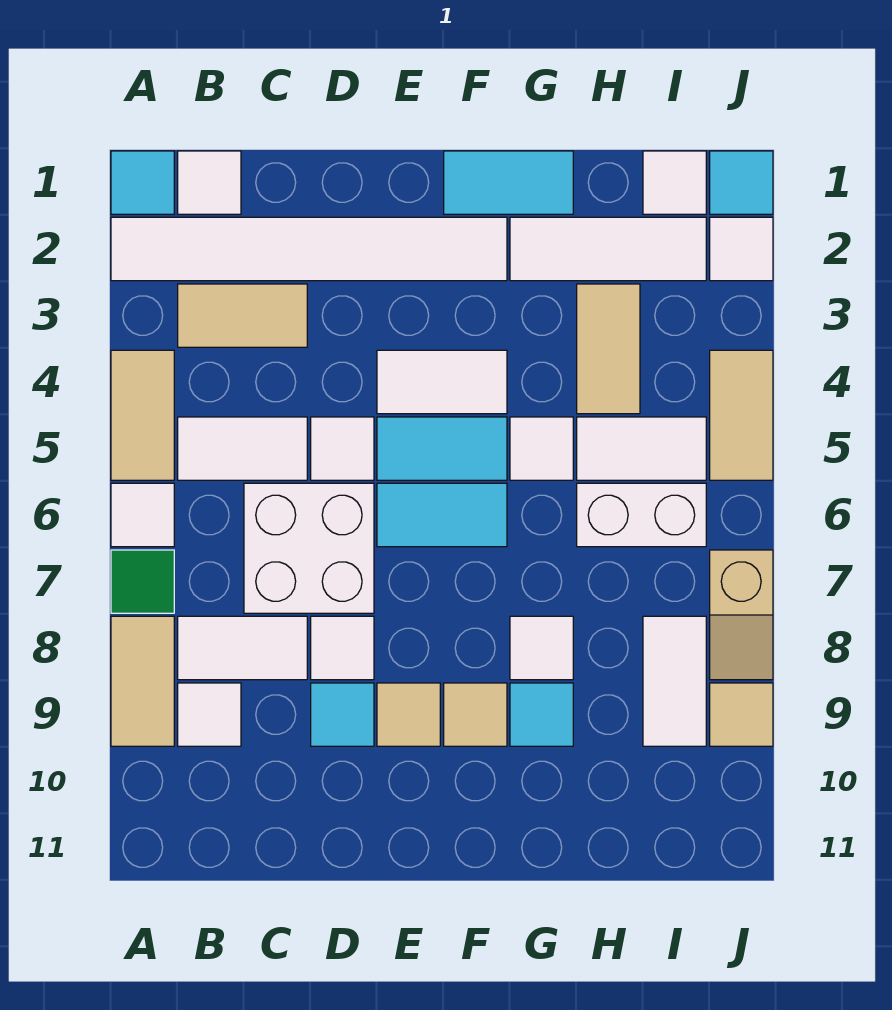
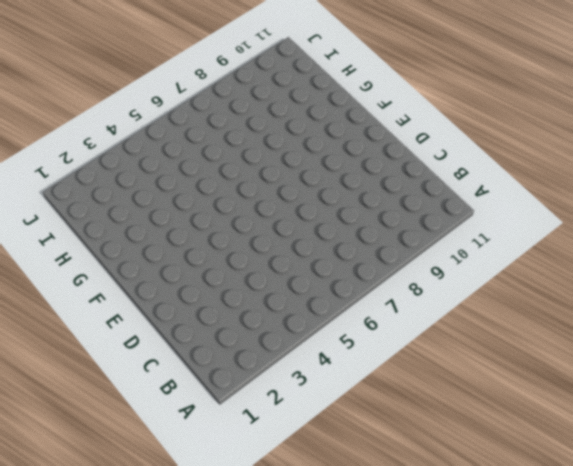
none -> cyan 1x1 tile [111,151,174,214]
none -> white 1x6 tile [111,217,507,281]
none -> tan 1x2 tile [111,350,174,480]
none -> white 1x1 tile [111,483,174,547]

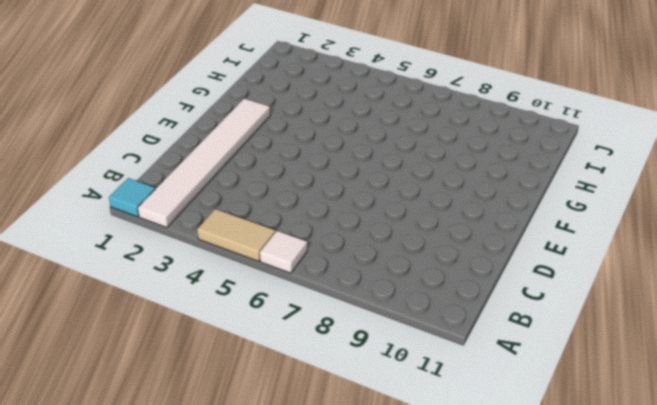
none -> green 1x1 tile [111,550,174,613]
none -> tan 1x2 tile [111,616,174,746]
none -> white 1x1 tile [178,151,241,214]
none -> tan 1x2 tile [178,284,307,347]

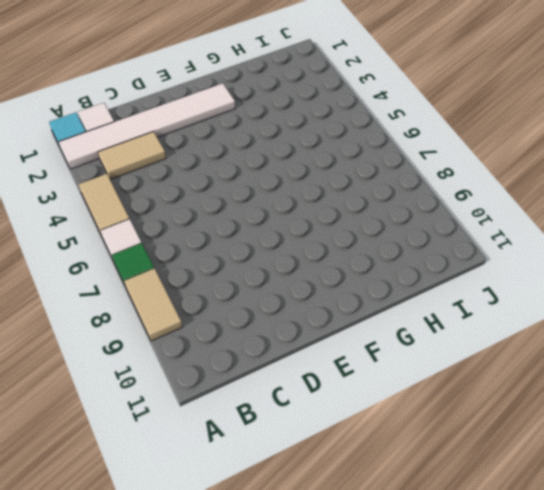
none -> white 1x2 tile [178,417,307,480]
none -> white 1x2 tile [178,616,307,680]
none -> white 1x1 tile [178,683,241,746]
none -> white 2x2 brick [244,483,374,613]

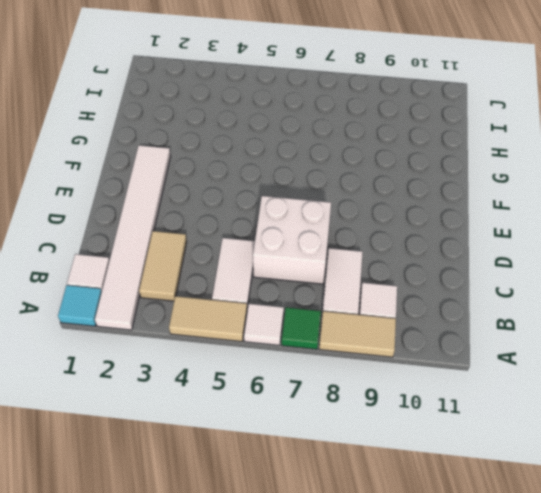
none -> white 1x1 tile [311,417,374,480]
none -> white 1x1 tile [311,616,374,680]
none -> cyan 1x1 tile [311,683,374,746]
none -> white 1x2 tile [377,350,507,414]

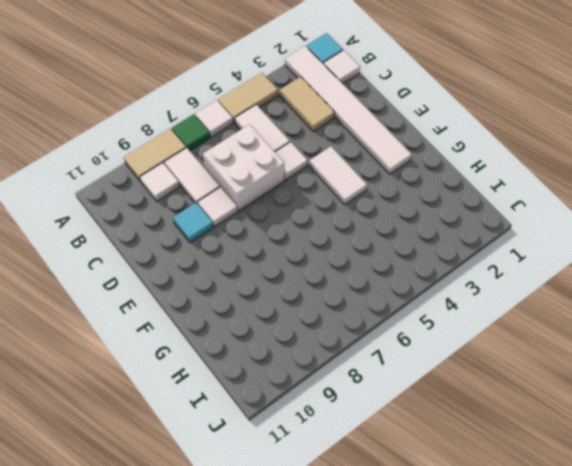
none -> cyan 1x2 tile [377,417,507,480]
none -> cyan 1x2 tile [377,483,507,547]
none -> tan 1x1 tile [377,683,440,746]
none -> cyan 1x2 tile [444,151,573,214]

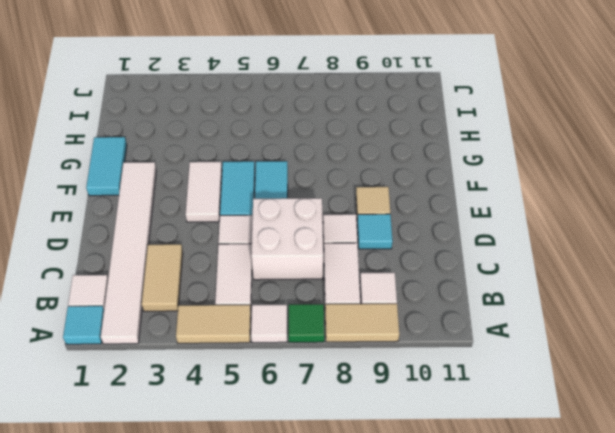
none -> tan 1x1 tile [444,683,507,746]
none -> white 1x3 tile [510,217,706,281]
none -> white 1x1 tile [510,417,573,480]
none -> white 1x1 tile [510,616,573,680]

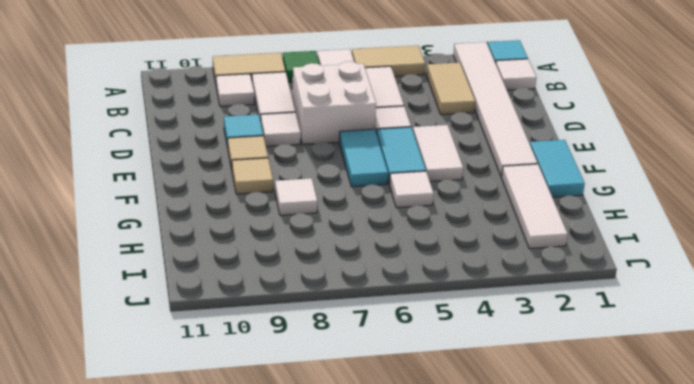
none -> cyan 1x1 tile [510,683,573,746]
none -> tan 1x2 tile [577,284,640,414]
none -> white 1x2 tile [577,417,706,480]
none -> white 1x2 brick [577,483,706,547]

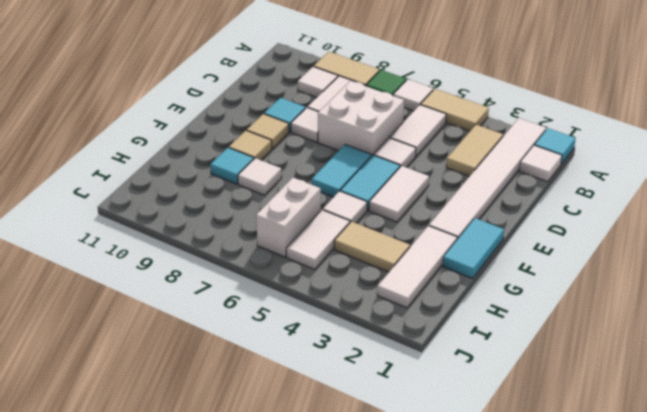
none -> white 1x1 tile [643,151,706,214]
none -> white 1x2 tile [643,616,706,746]
none -> cyan 1x1 tile [710,151,773,214]
none -> white 1x1 tile [710,217,773,281]

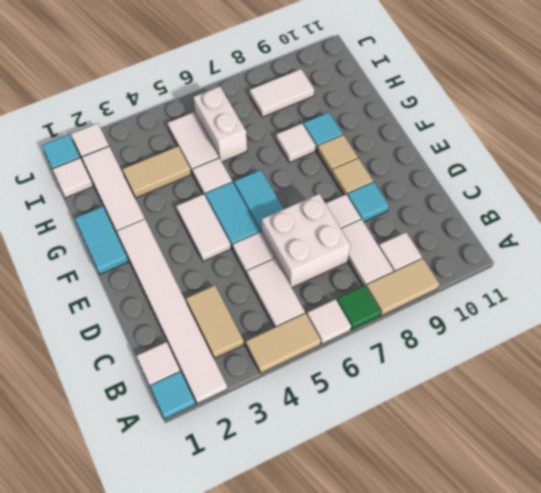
none -> tan 1x2 tile [710,350,773,480]
none -> tan 1x2 slope [710,550,773,680]
none -> tan 1x1 tile [710,683,773,746]

